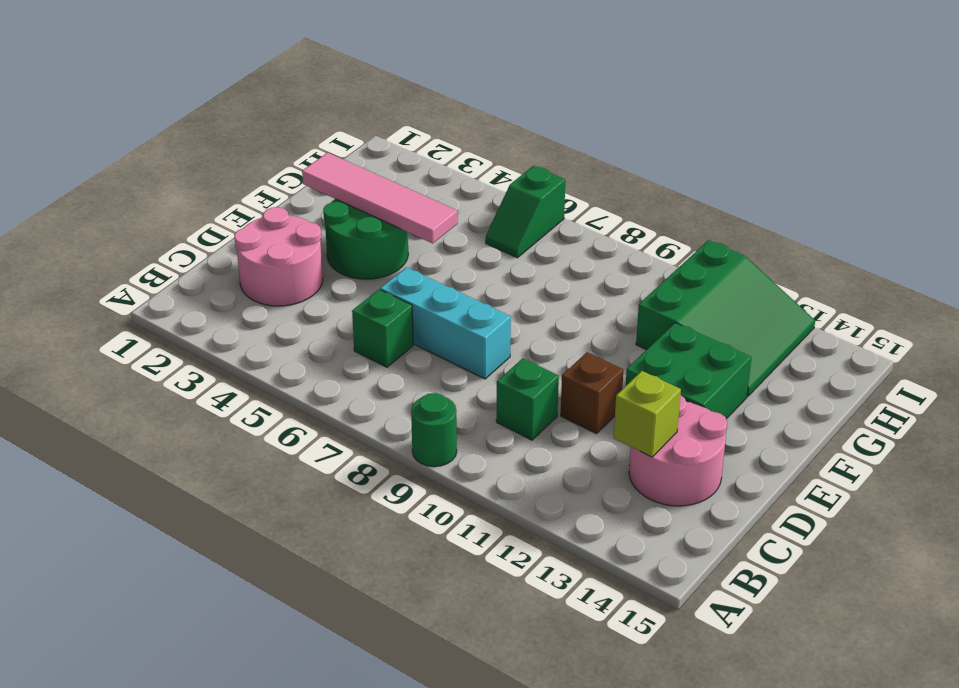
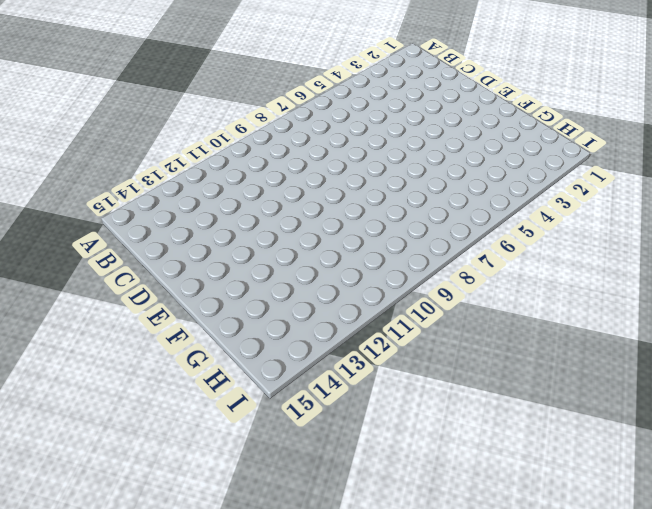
none -> green 1x1 round brick [411,393,457,467]
none -> pink 2x2 round brick [234,207,323,306]
none -> green 1x1 brick [352,289,413,367]

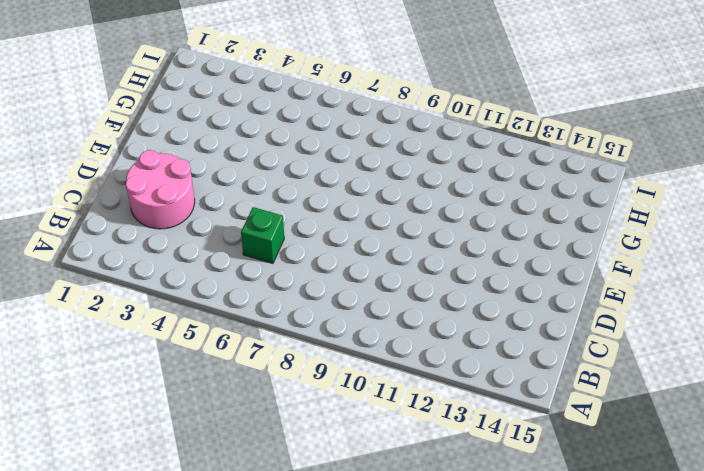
none -> green 1x1 round brick [411,393,457,467]
none -> green 1x1 brick [496,358,559,440]
none -> pink 2x2 round brick [629,395,727,506]

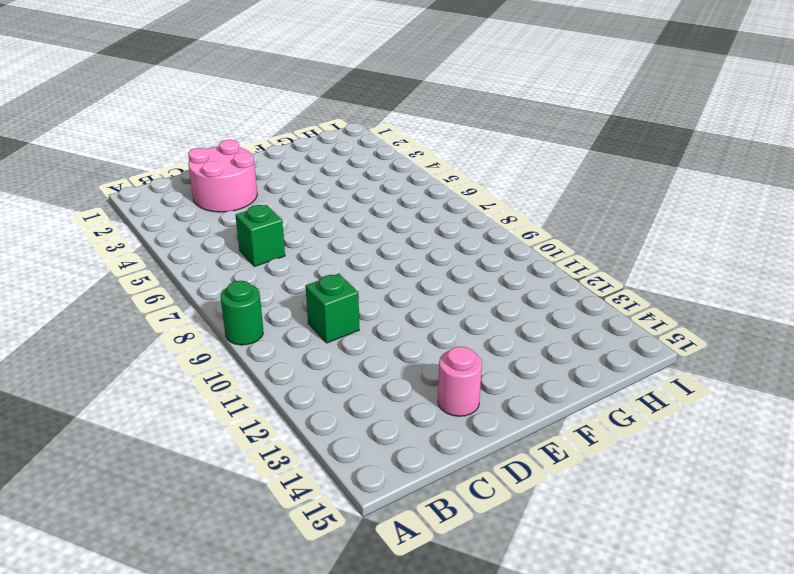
pink 1x1 round brick [438,346,482,416] -> pink 2x2 round brick [629,395,727,506]
none -> cyan 1x3 brick [380,267,511,379]
none -> brown 1x1 brick [561,352,623,434]
none -> green 2x2 round brick [323,199,408,279]

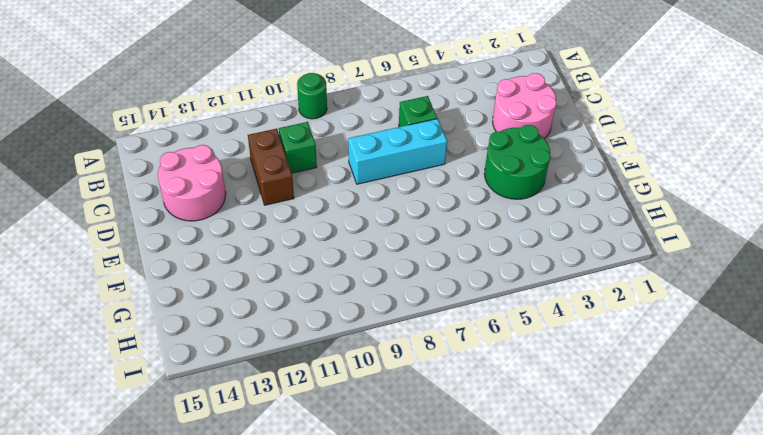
brown 1x2 brick [248,129,294,205] -> brown 1x1 brick [561,352,623,434]
none -> green 2x2 brick [626,323,752,419]
none -> green 3x3 slope [636,240,815,396]
none -> green 1x2 slope [486,166,565,258]

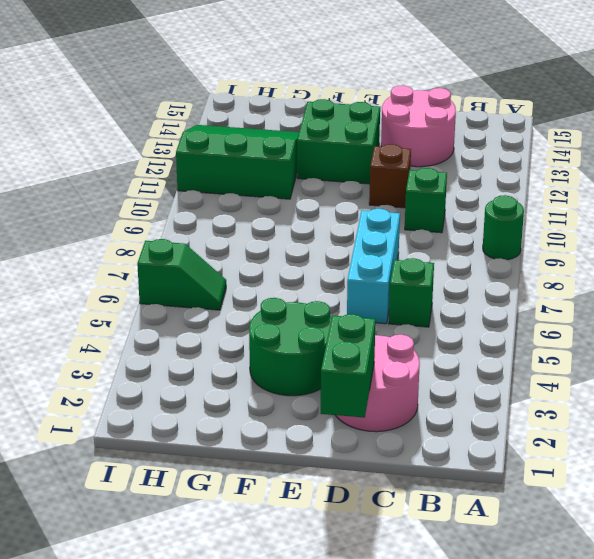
green 1x2 brick [321,314,376,418] -> none
none -> lime 1x1 brick [614,371,681,457]
none -> pink 1x4 tile [302,153,458,243]

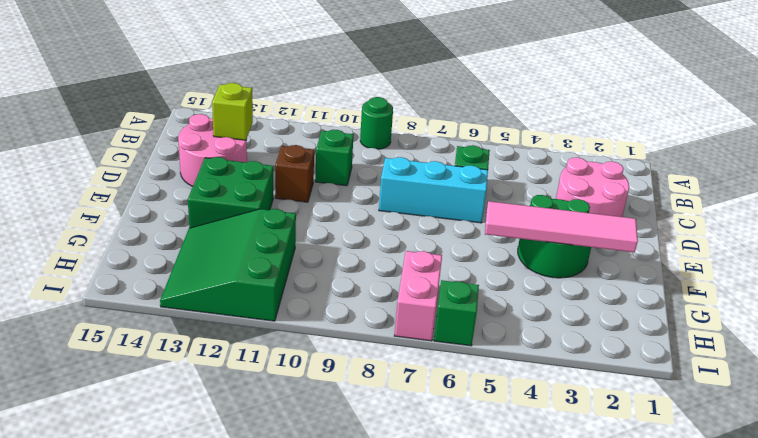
pink 1x2 brick [394,251,442,341] -> none

